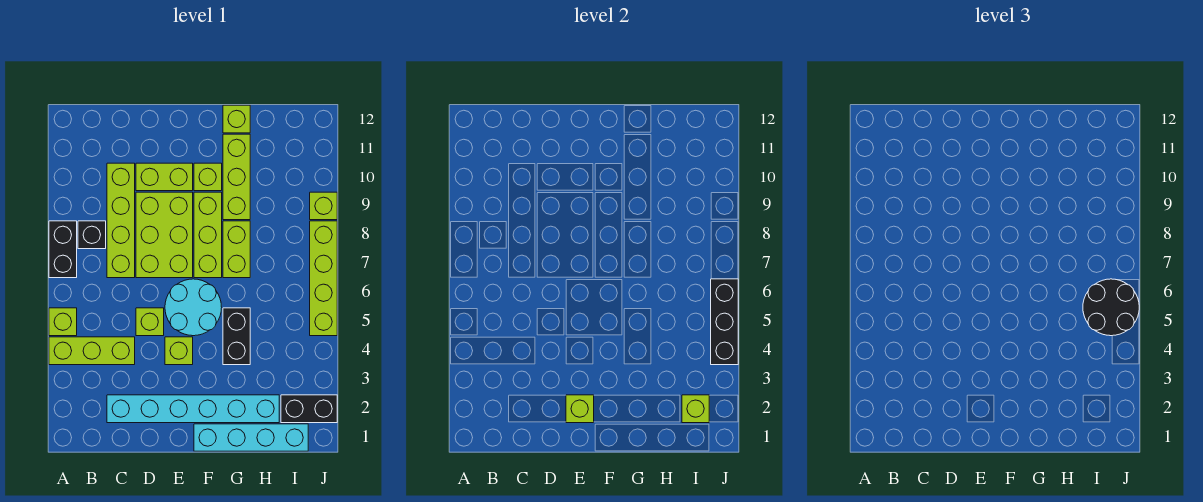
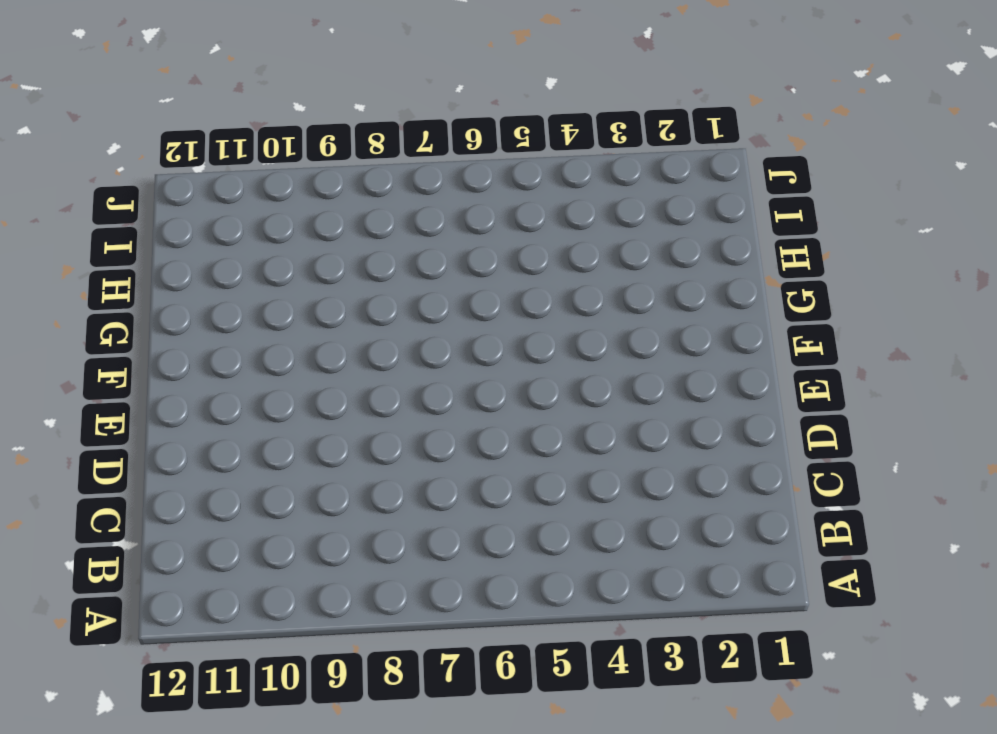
none -> lime 1x3 brick [49,337,135,365]
none -> lime 1x1 brick [49,308,77,336]
none -> black 1x2 brick [49,221,77,278]

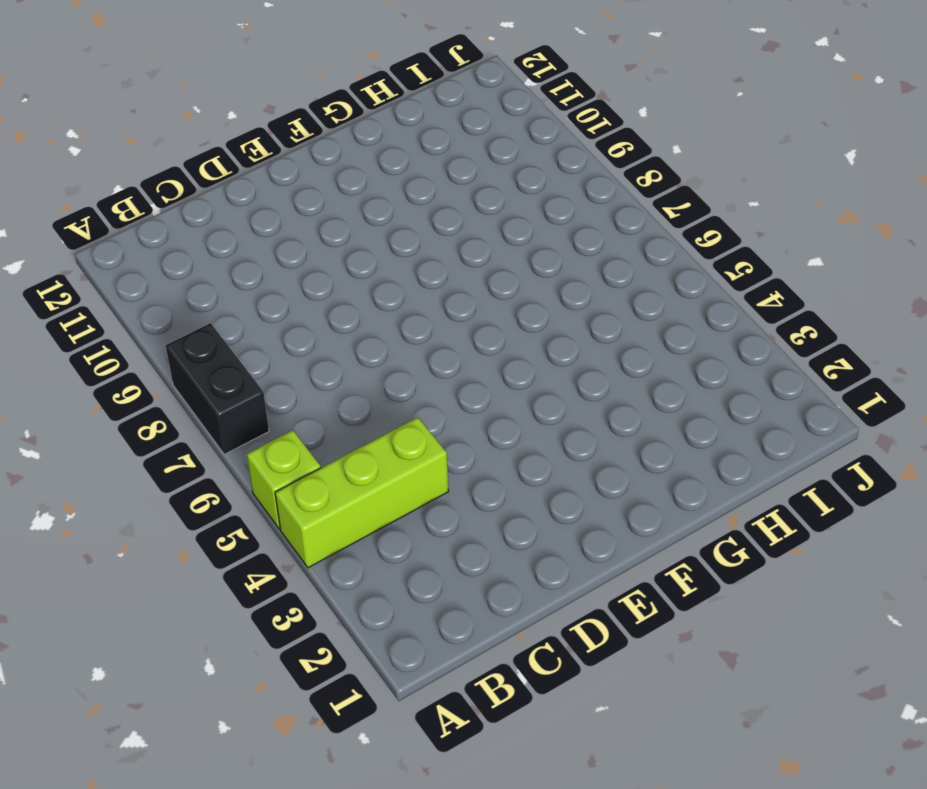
none -> black 1x1 brick [78,221,106,249]
none -> cyan 1x6 brick [107,395,279,423]
none -> lime 1x4 brick [107,163,135,278]

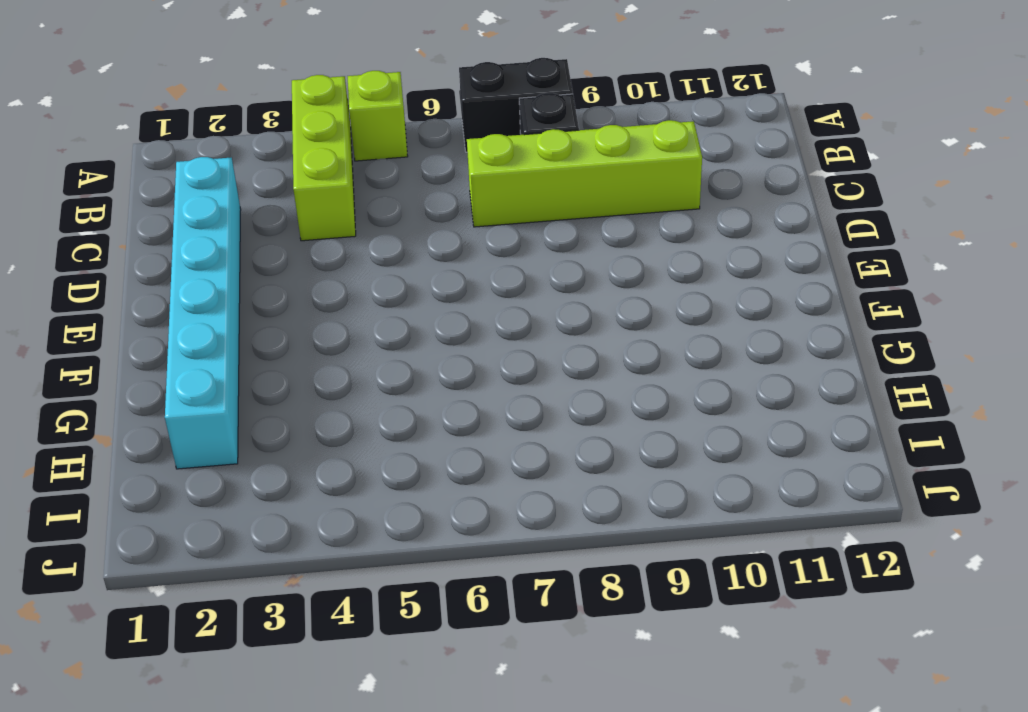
none -> lime 1x1 brick [136,308,164,336]
none -> lime 2x3 brick [136,192,193,278]
none -> lime 1x2 brick [136,163,193,191]

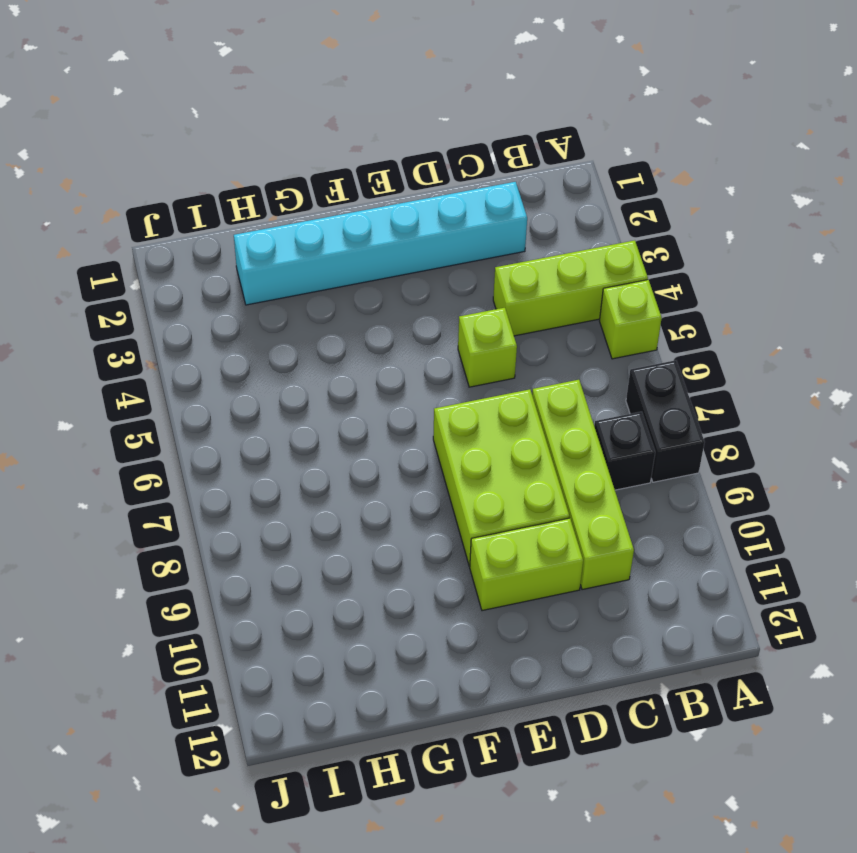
none -> lime 1x1 brick [165,337,193,365]
none -> cyan 2x2 round brick [165,279,222,336]
none -> cyan 1x4 brick [194,424,308,451]

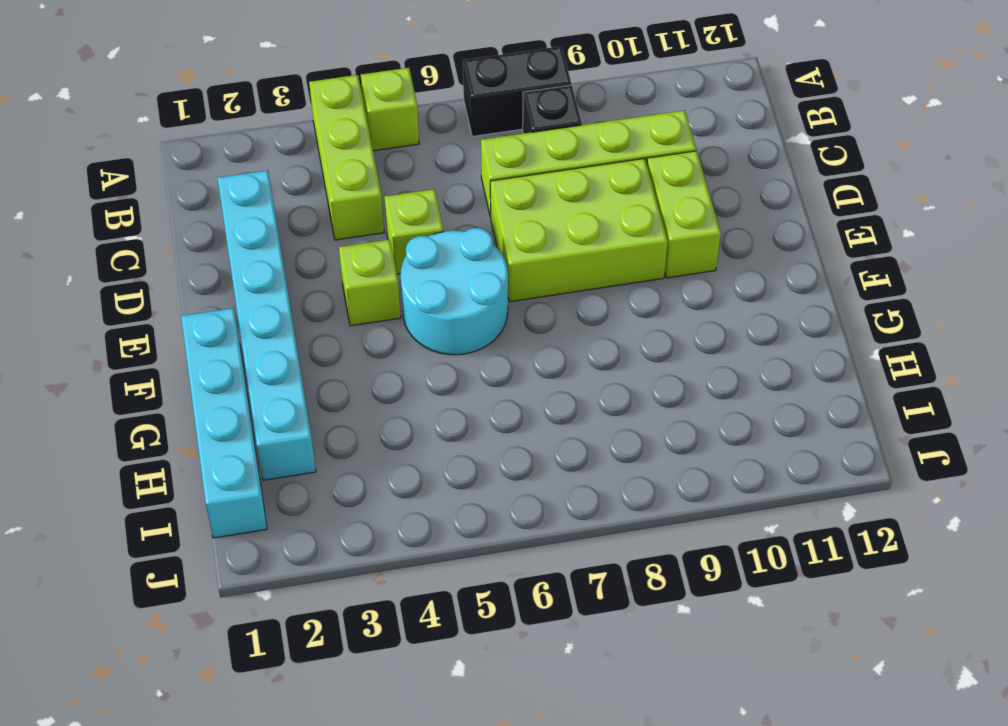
none -> lime 1x3 brick [194,192,222,278]
none -> lime 1x1 brick [194,163,222,191]
none -> black 1x2 brick [223,308,250,365]

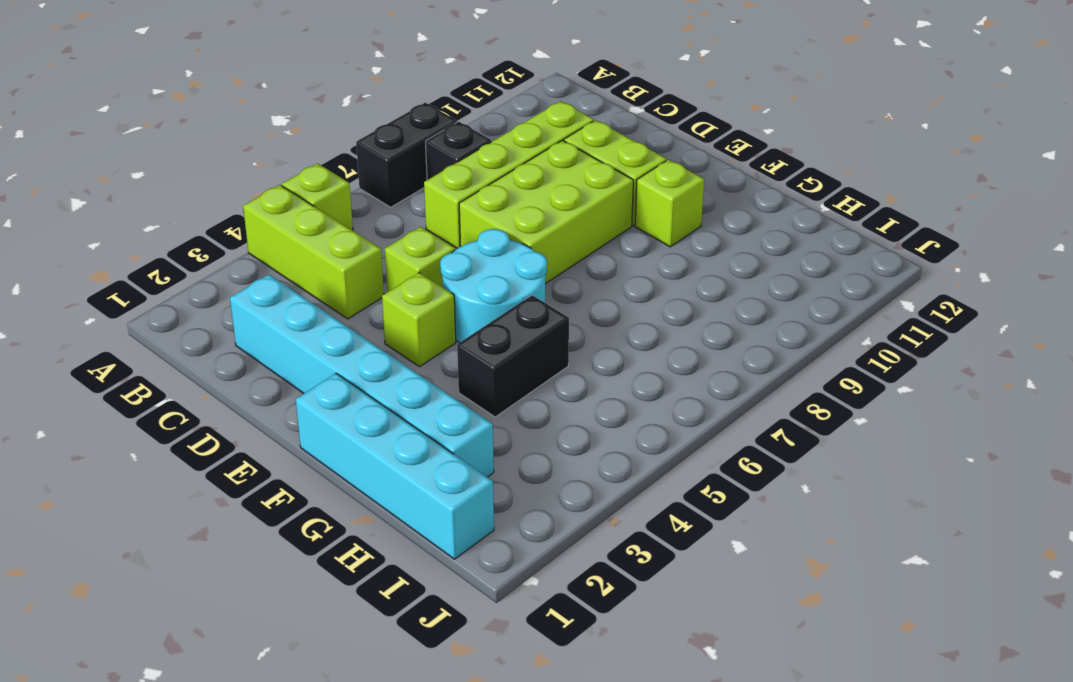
none -> lime 1x3 brick [194,192,222,278]
none -> lime 1x2 brick [223,221,250,278]
none -> lime 1x3 brick [223,134,250,220]

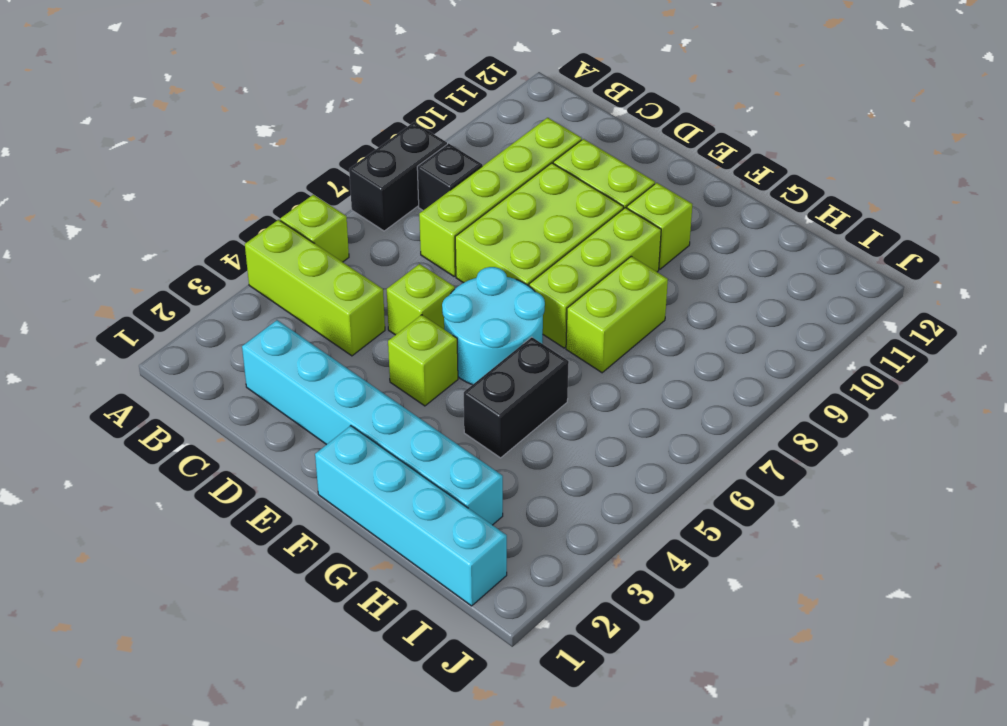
none -> lime 1x3 brick [223,134,250,220]
none -> lime 1x1 brick [223,105,250,133]
none -> black 1x2 brick [281,395,337,423]

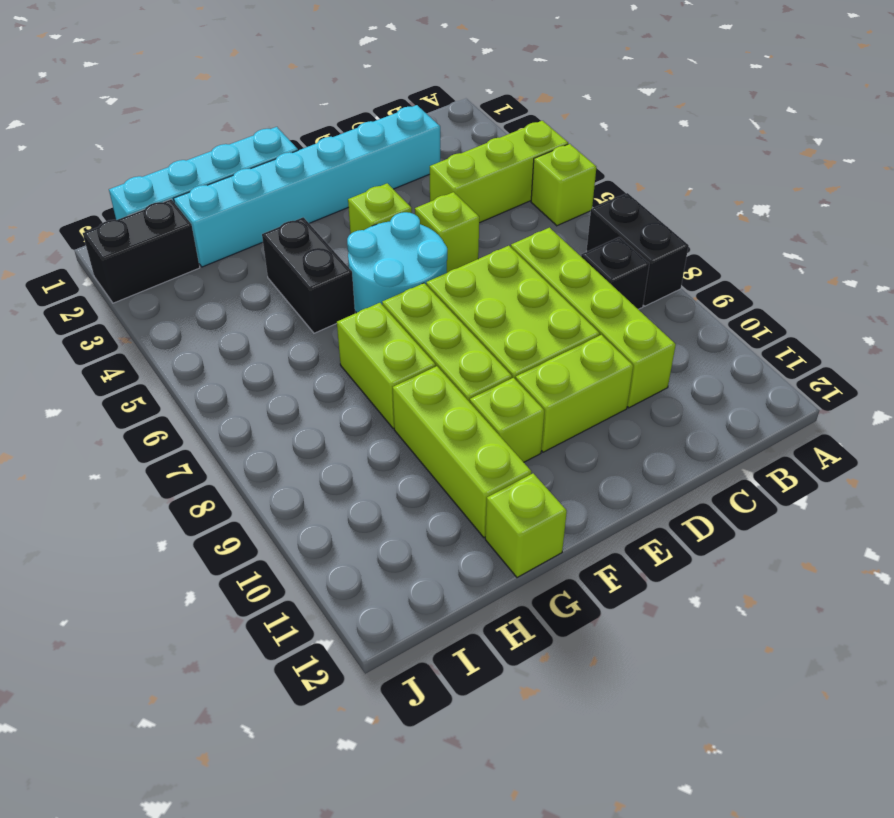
none -> lime 1x4 brick [310,221,337,336]
none -> lime 1x1 brick [310,192,337,220]
none -> lime 1x1 brick [566,395,594,423]

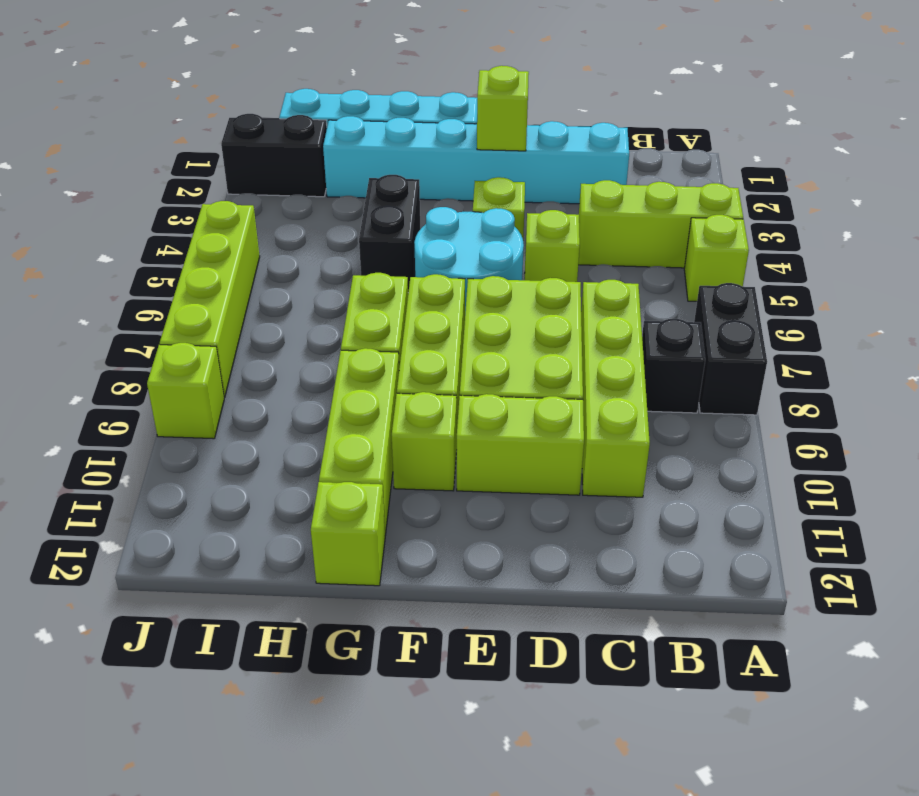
none -> lime 1x1 brick [682,395,709,423]
none -> black 1x3 brick [711,279,738,365]
none -> black 2x2 round brick [1083,279,1139,336]

